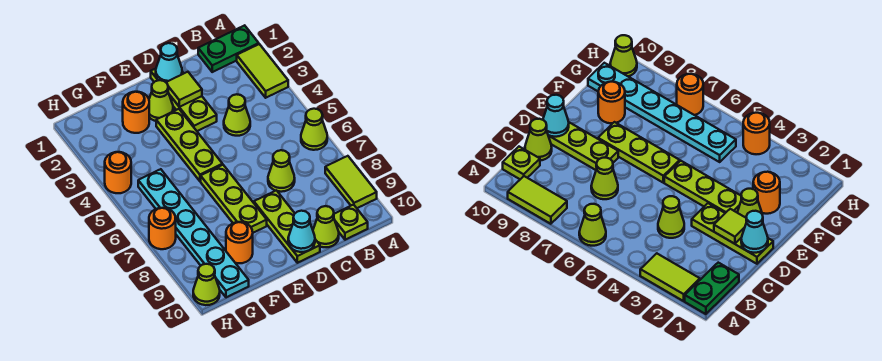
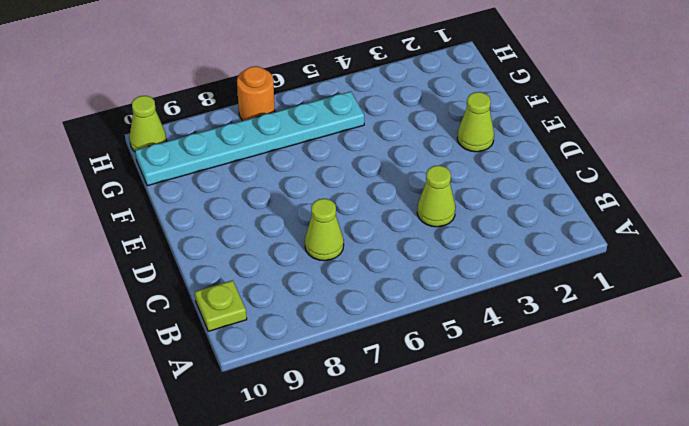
none -> green 1x2 plate [198,25,259,72]
none -> lime 1x2 tile [237,44,288,98]
none -> lime 1x1 cone [301,109,327,150]

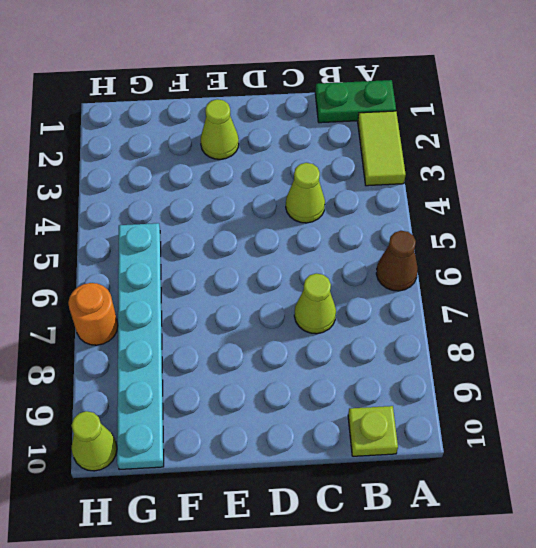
brown 1x1 cone [376,231,418,291] -> lime 1x1 cone [301,109,327,150]
none -> lime 1x2 tile [325,156,377,208]
none -> lime 1x1 cone [313,206,339,247]
none -> lime 1x3 plate [151,69,217,131]

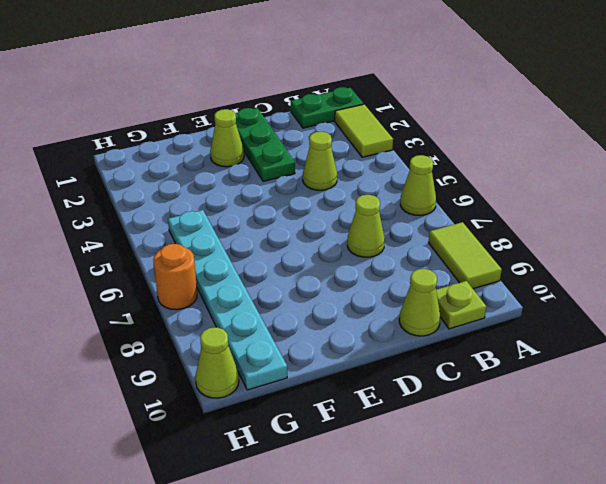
green 1x3 plate [235,108,295,181] -> lime 1x3 plate [151,69,217,131]
none -> lime 1x3 plate [254,190,320,263]
none -> lime 1x3 plate [156,109,223,181]
none -> lime 1x3 plate [201,165,267,233]

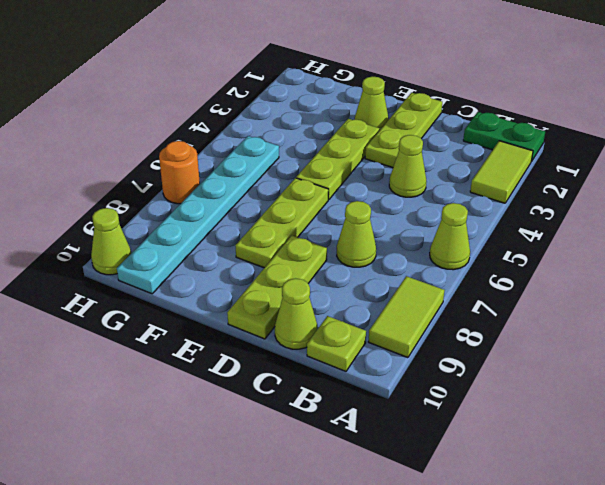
none -> orange 1x1 round brick [123,92,149,133]
none -> orange 1x1 round brick [226,222,253,263]
none -> orange 1x1 round brick [105,152,131,193]

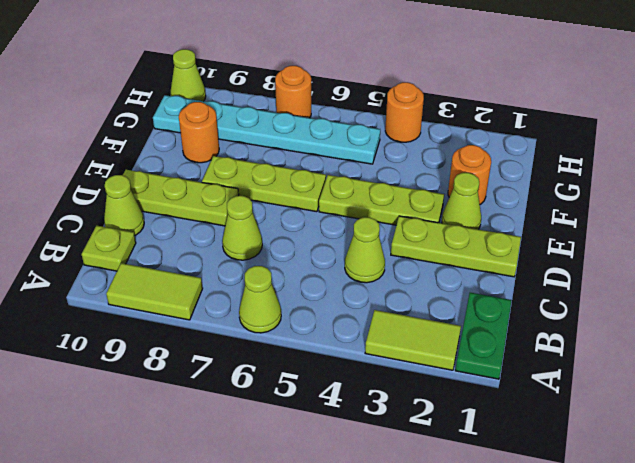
none -> cyan 1x1 cone [156,43,182,82]
none -> lime 1x1 tile [166,72,202,107]
none -> cyan 1x1 cone [288,211,315,252]

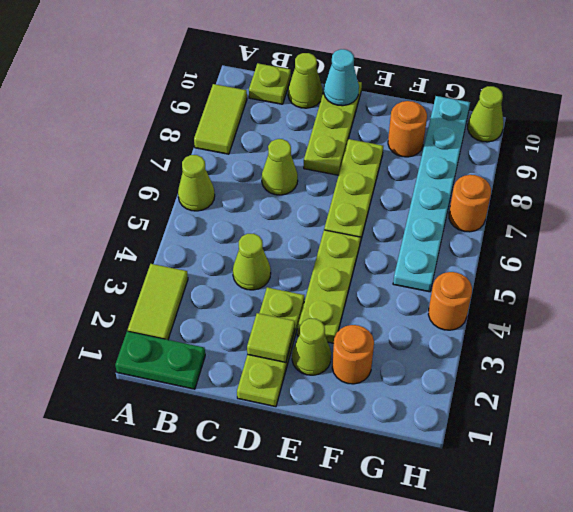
none -> cyan 1x1 cone [156,43,182,82]

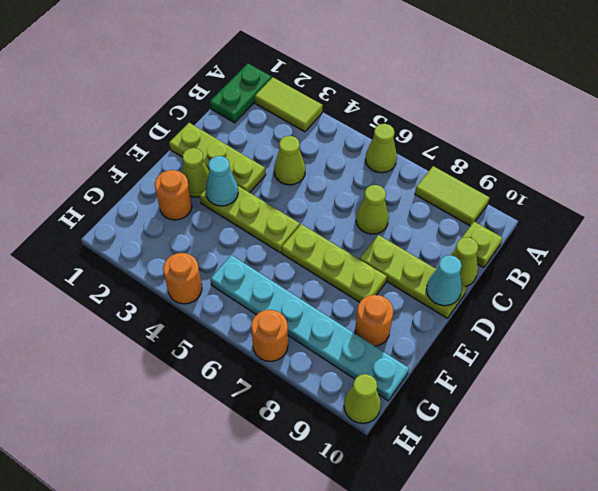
cyan 1x1 cone [206,156,238,206] -> cyan 1x1 cone moved to [156,43,182,82]
none -> lime 1x1 tile [166,72,202,107]

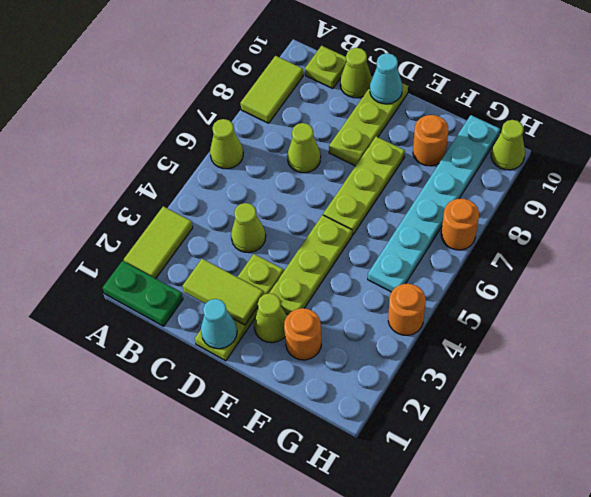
lime 1x2 tile [182,259,264,325] -> lime 1x1 tile [166,72,202,107]

